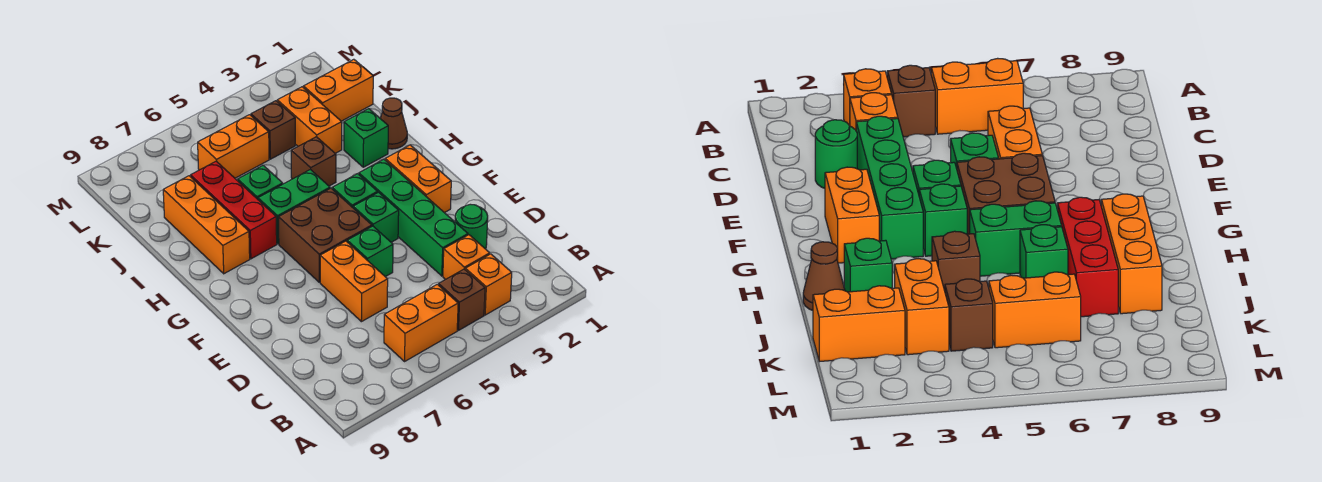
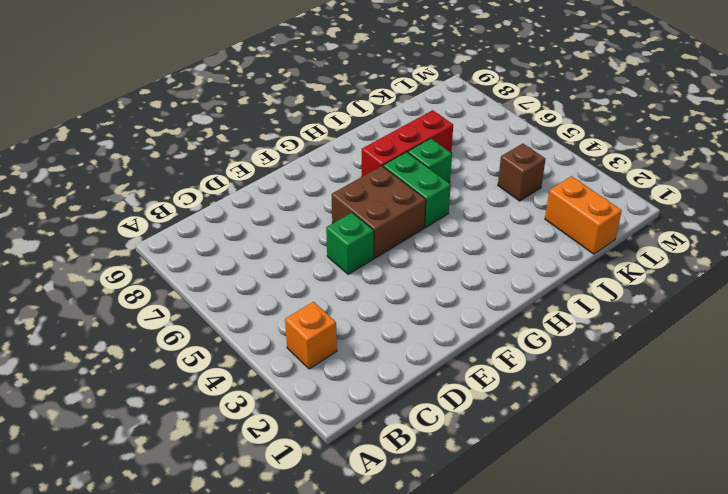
none -> brown 1x1 brick [439,269,485,330]
none -> orange 1x2 brick [384,284,458,361]
none -> orange 1x1 brick [443,235,490,279]

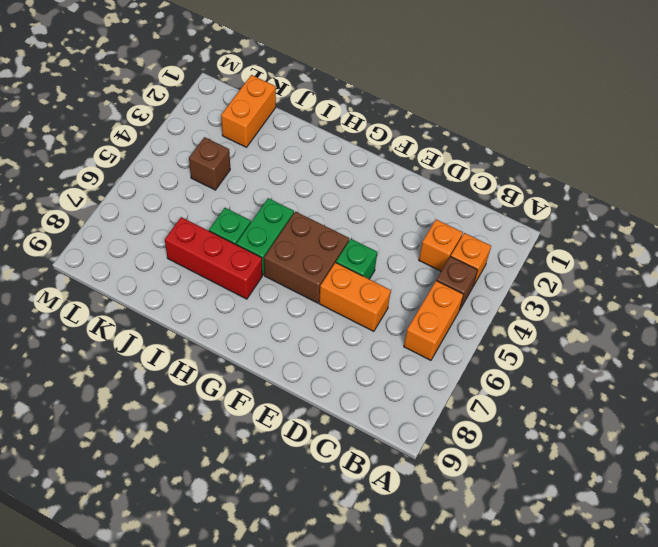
none -> green 1x1 round brick [455,204,488,249]
none -> green 1x4 brick [359,159,468,276]
none -> orange 1x2 brick [385,145,451,213]

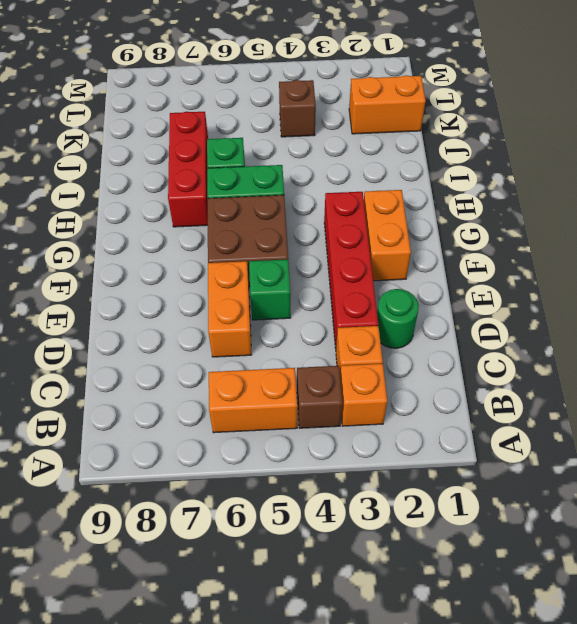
red 1x4 brick [324,192,378,349] -> green 1x4 brick [359,159,468,276]
none -> green 1x1 brick [353,192,399,242]
none -> green 1x1 brick [332,174,377,207]
none -> orange 1x3 brick [163,176,250,274]

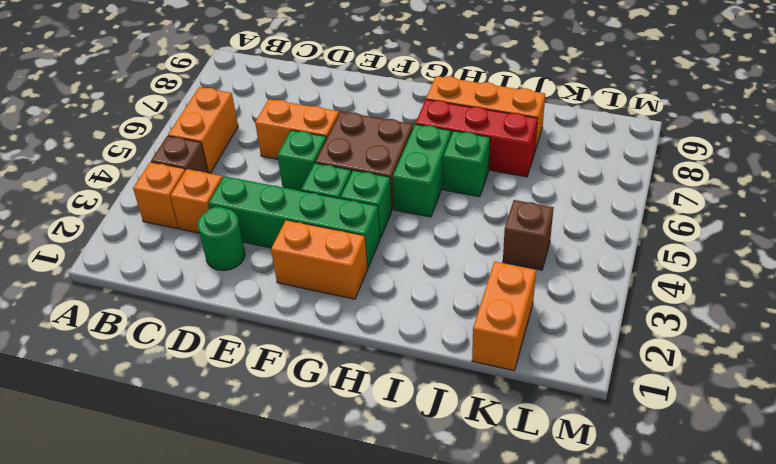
none -> brown 1x1 cone [380,98,407,149]
none -> green 1x1 brick [344,109,388,167]
none -> brown 1x1 brick [291,137,336,186]

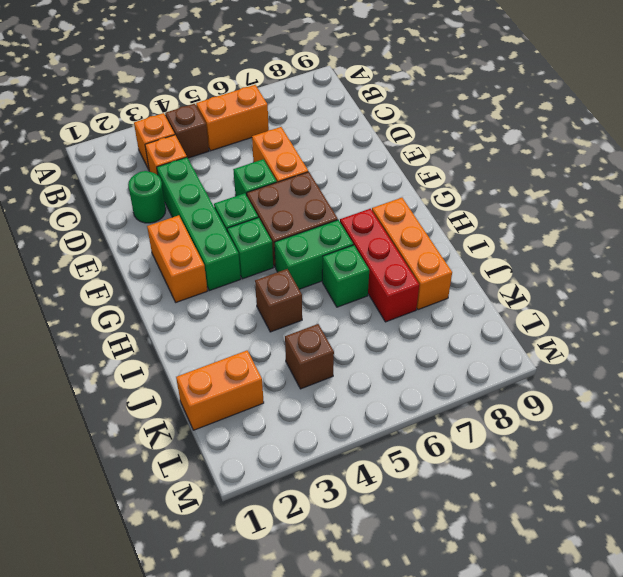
none -> brown 1x1 cone [380,98,407,149]
none -> green 1x1 brick [344,109,388,167]
none -> orange 1x2 brick [277,87,342,153]

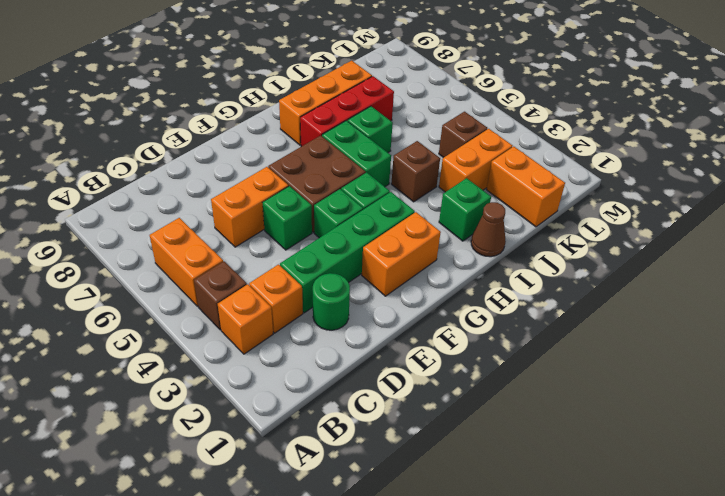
none -> orange 1x2 brick [198,115,269,178]

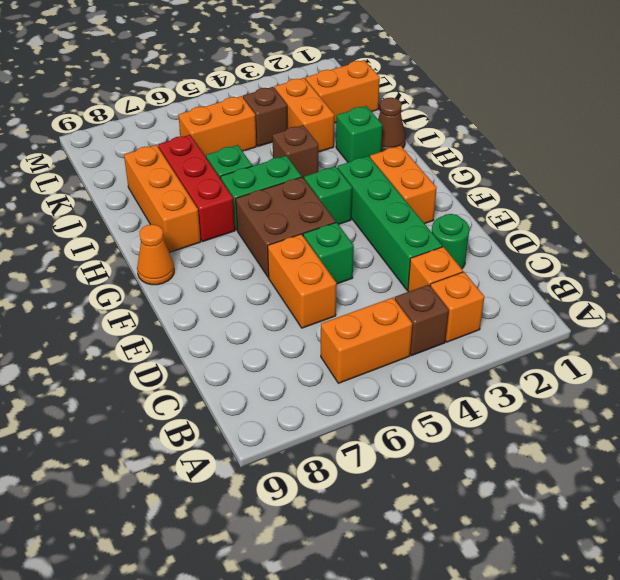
orange 1x1 cone [137,224,174,285] -> none
none -> green 1x1 brick [353,192,399,242]

